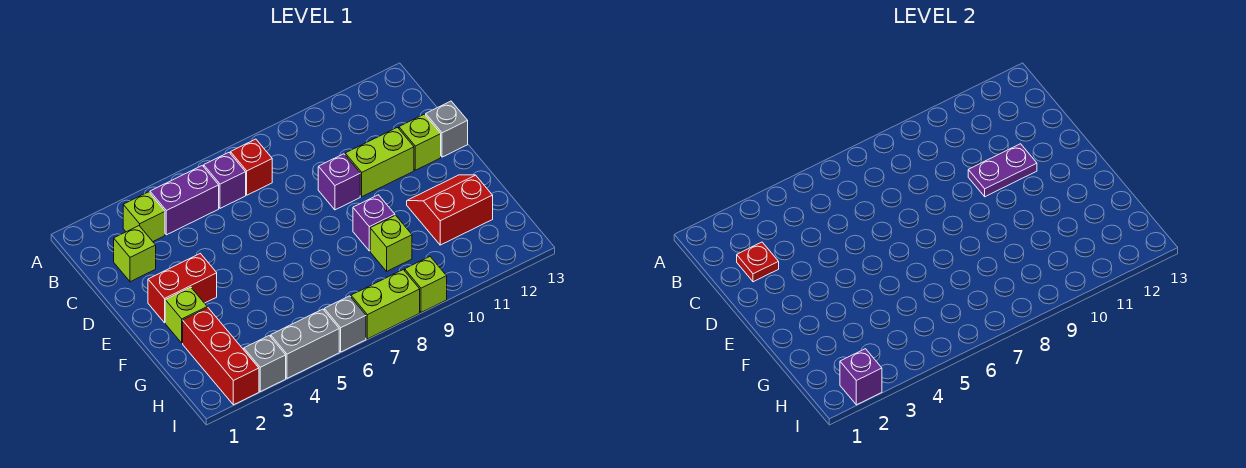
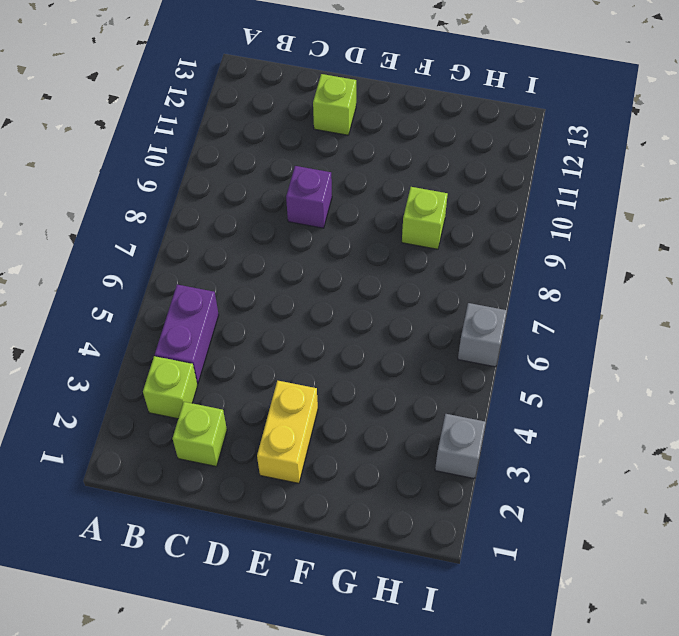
yellow 1x2 brick [257,381,318,483] -> red 1x2 brick [148,253,217,323]
none -> purple 1x1 brick [204,153,246,208]
none -> red 1x1 brick [230,139,272,195]
none -> lime 1x2 brick [345,128,414,197]

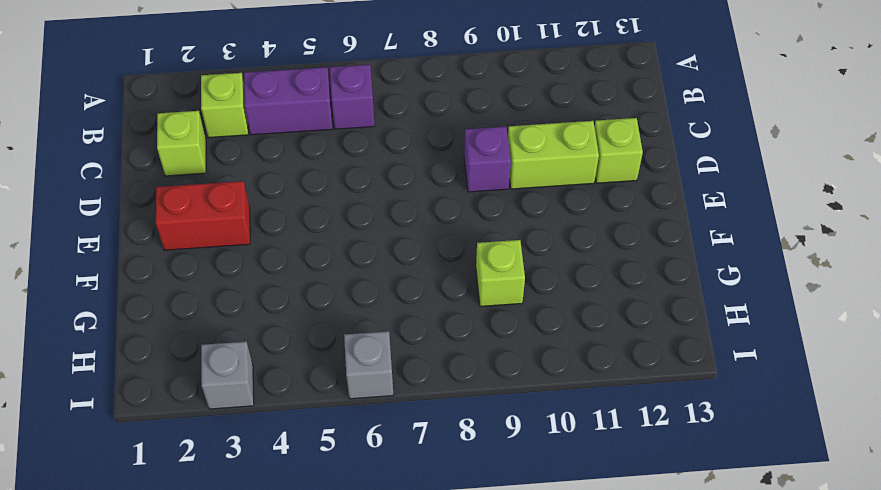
none -> red 1x1 brick [230,139,272,195]
none -> grey 1x1 brick [426,101,468,157]
none -> lime 1x1 brick [165,287,207,343]

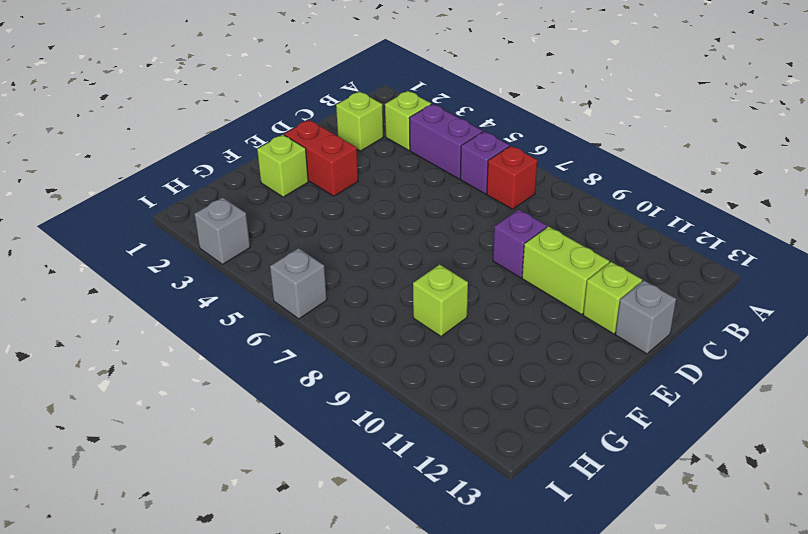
none -> purple 1x1 brick [353,195,395,251]
none -> red 2x2 slope [407,175,493,245]
none -> red 1x3 brick [183,308,259,405]

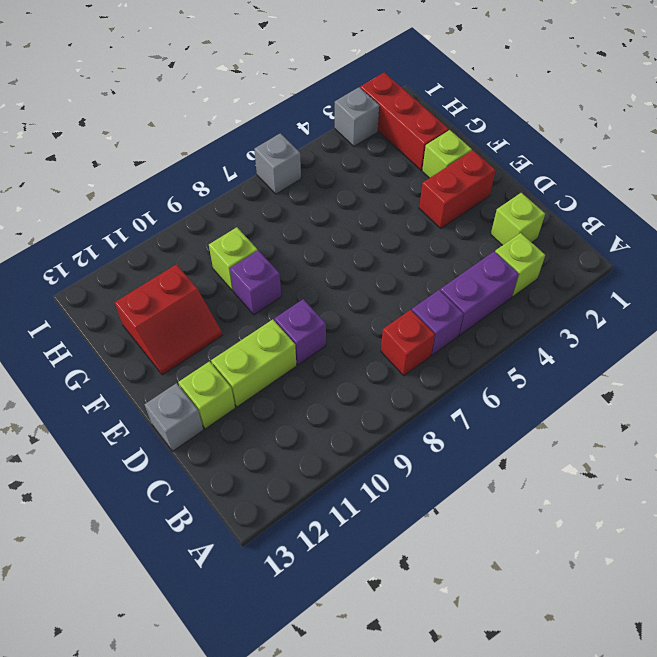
none -> grey 1x2 brick [271,309,339,378]
none -> lime 1x2 brick [351,270,420,339]
none -> lime 1x1 brick [405,257,447,312]

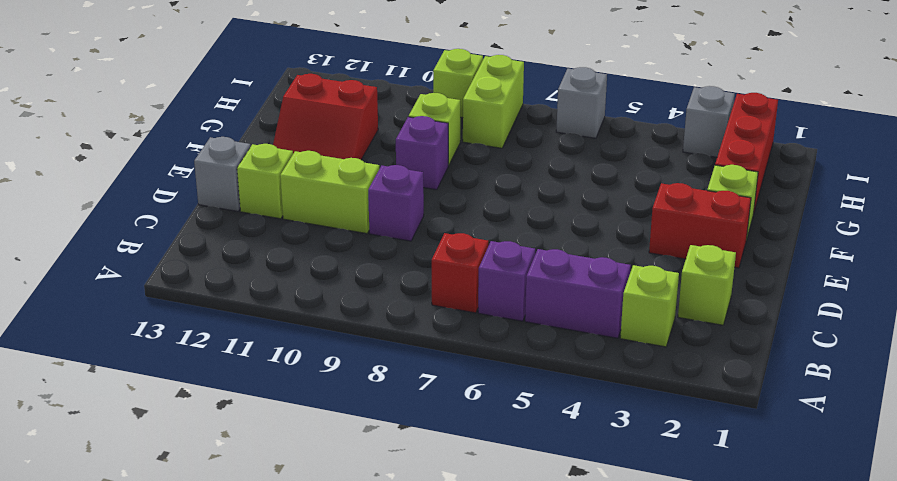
lime 1x2 brick [463,55,524,148] -> lime 1x2 brick turned to [351,270,420,339]
none -> grey 1x2 brick [271,309,339,378]
none -> red 1x1 plate [737,242,779,282]
none -> purple 1x2 plate [968,144,1037,197]

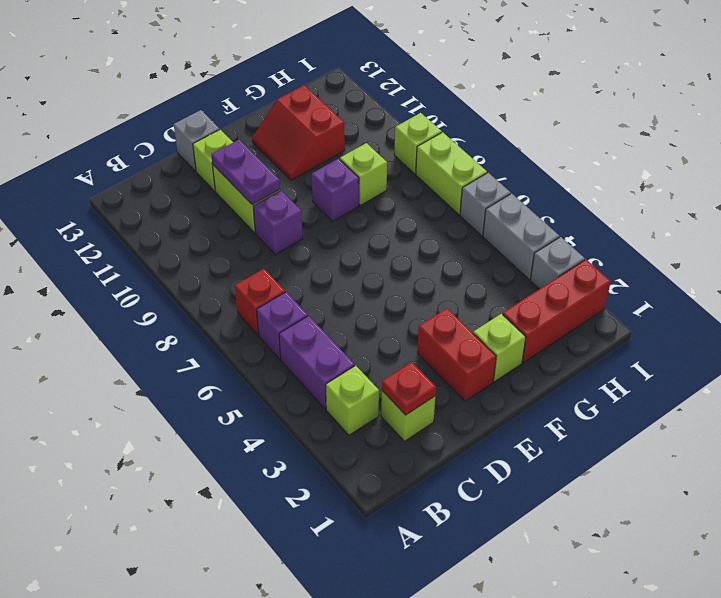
none -> purple 1x1 brick [840,349,882,405]

